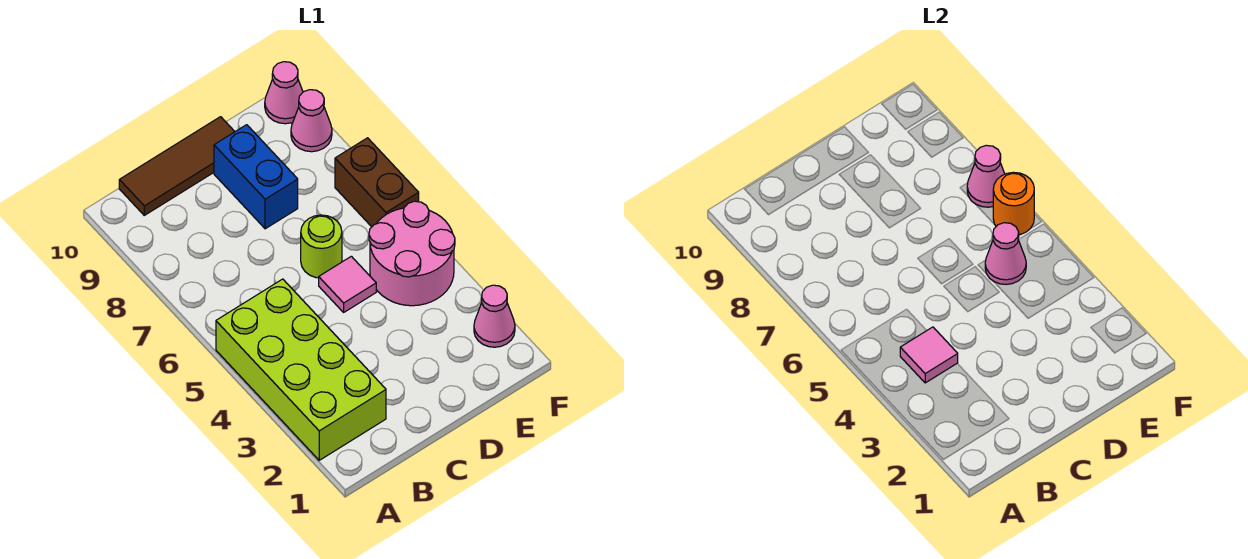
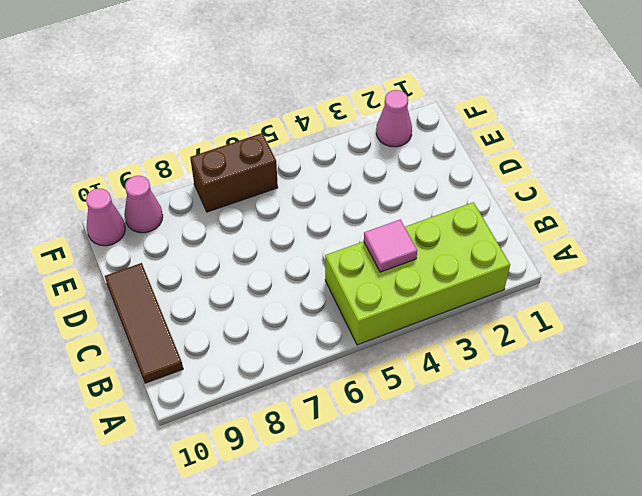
none -> pink 1x1 tile [319,256,376,312]
none -> lime 1x1 round brick [301,215,342,278]
none -> blue 1x2 brick [214,125,298,229]

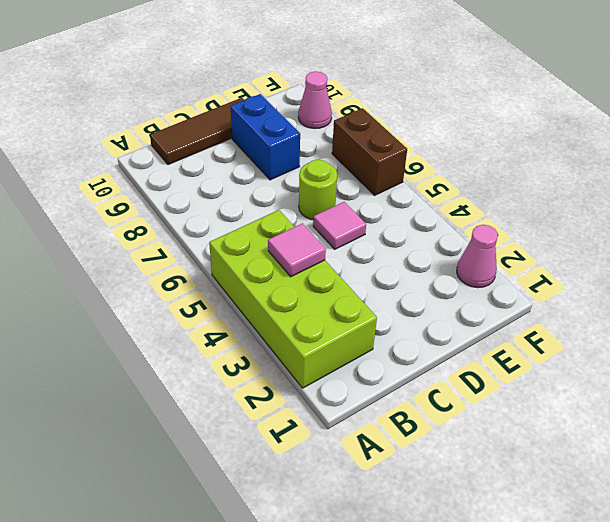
none -> pink 2x2 round brick [369,201,455,306]
none -> pink 1x1 cone [265,62,303,124]
none -> pink 1x1 cone [985,223,1026,284]

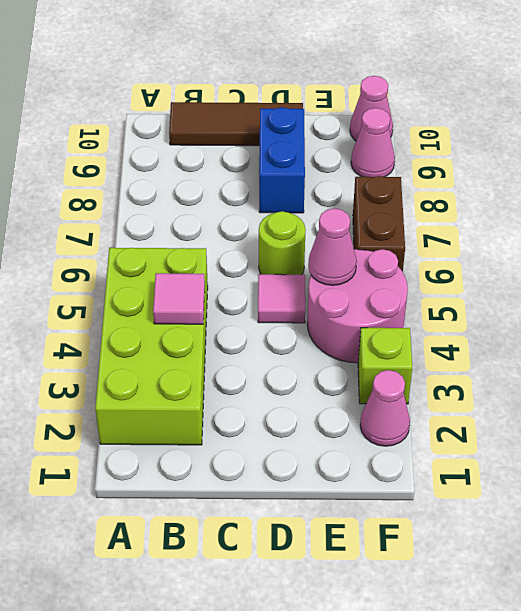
lime 1x1 brick [358,328,412,404] -> none
none -> orange 1x1 round brick [993,172,1034,235]
none -> pink 1x1 cone [967,145,1005,207]

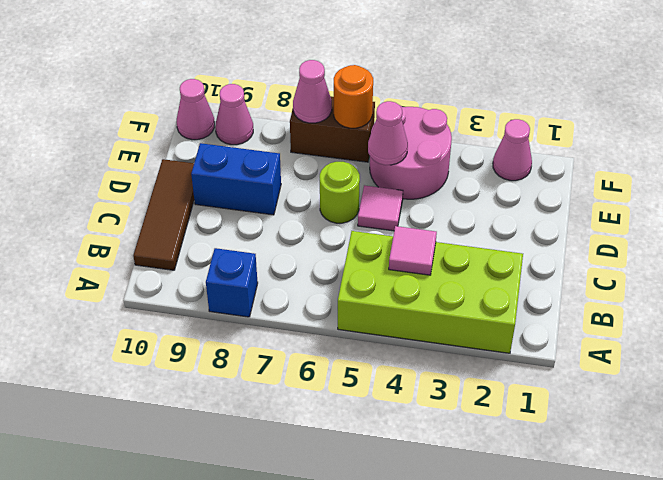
blue 1x1 brick [206,248,258,317] -> none

